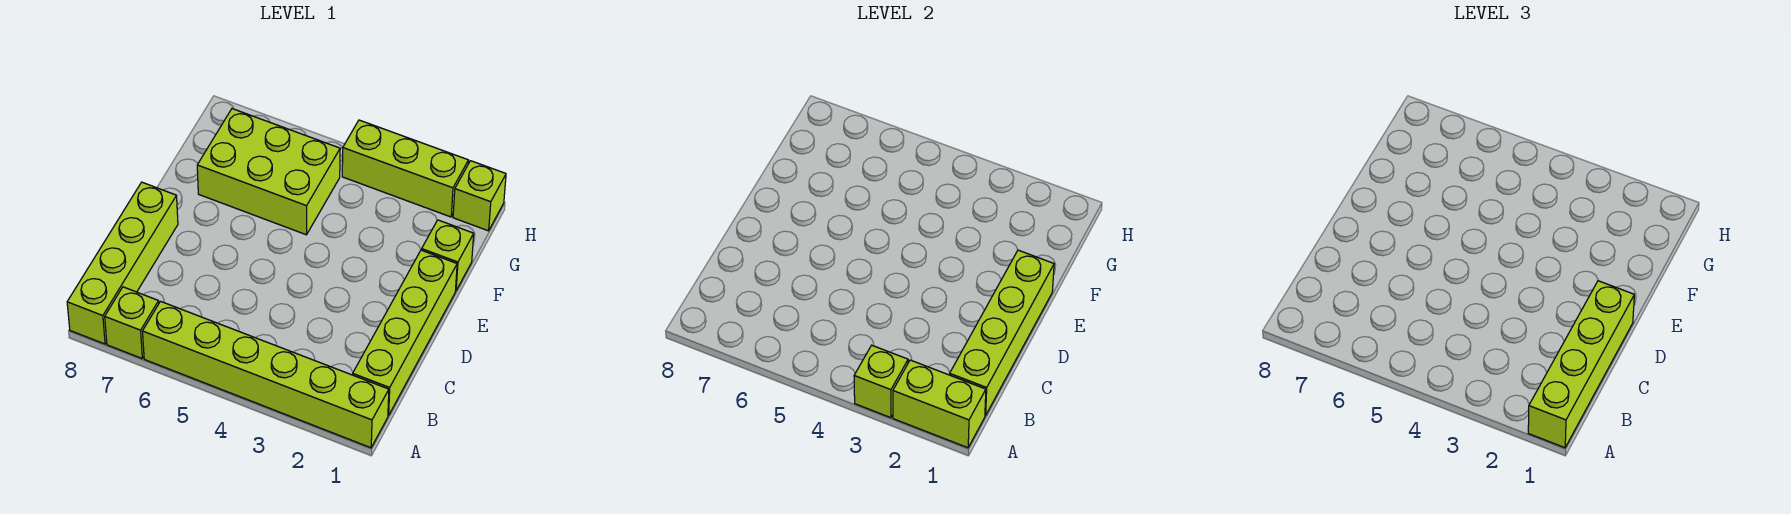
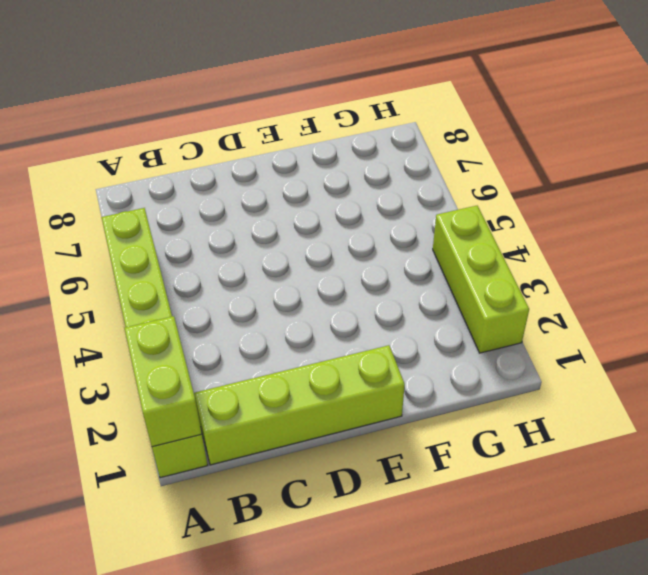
none -> lime 1x1 brick [105,287,159,358]
none -> lime 1x4 brick [67,182,178,344]
none -> lime 1x1 brick [422,220,474,290]

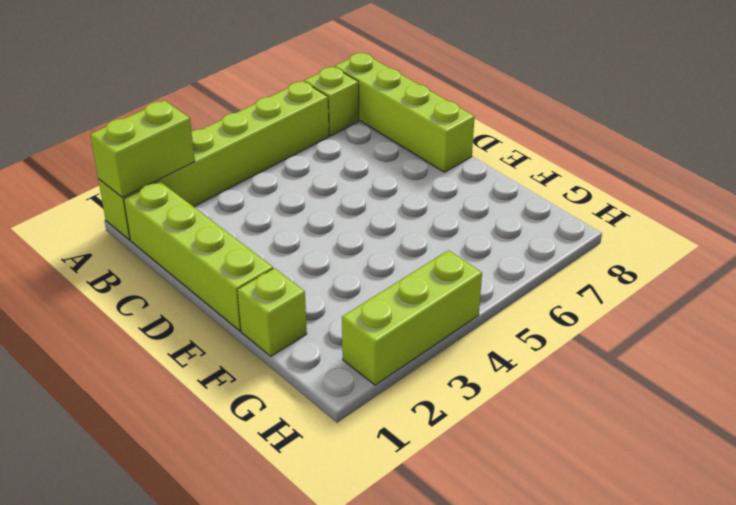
none -> lime 2x3 brick [197,109,340,235]
none -> lime 1x1 brick [453,161,506,231]
none -> lime 1x1 brick [854,345,908,418]

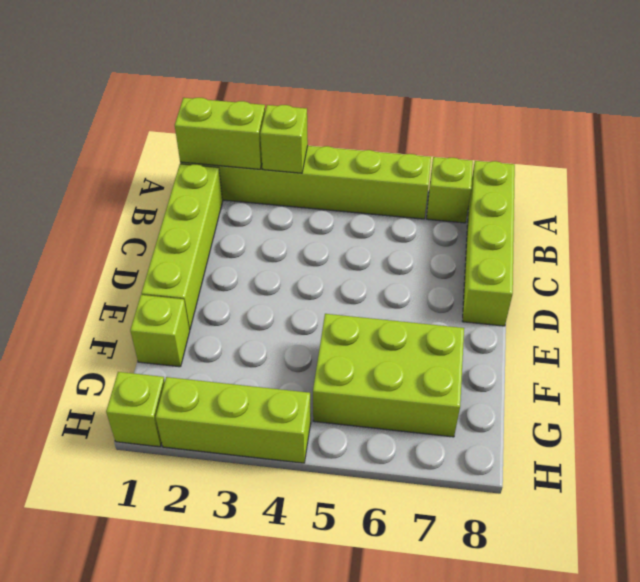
none -> lime 1x4 brick [950,250,1054,416]
none -> lime 1x4 brick [1528,281,1634,448]

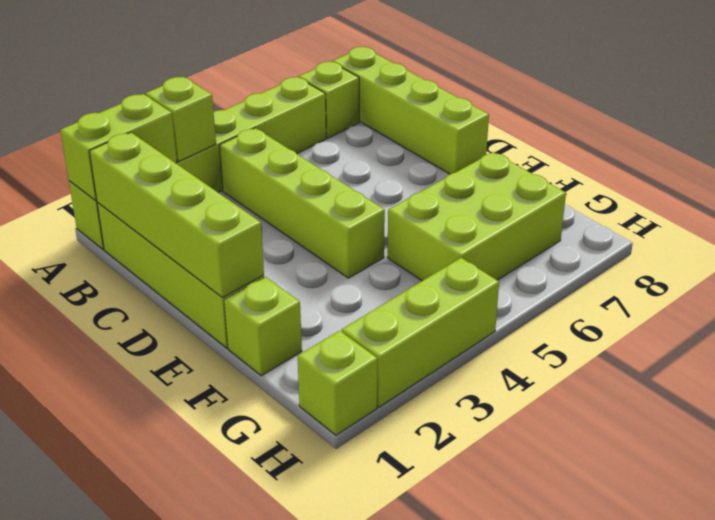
lime 1x4 brick [219,128,385,278] -> lime 1x4 brick moved to [1528,281,1634,448]

